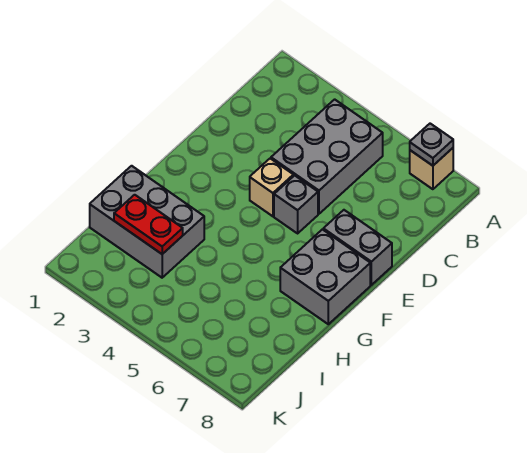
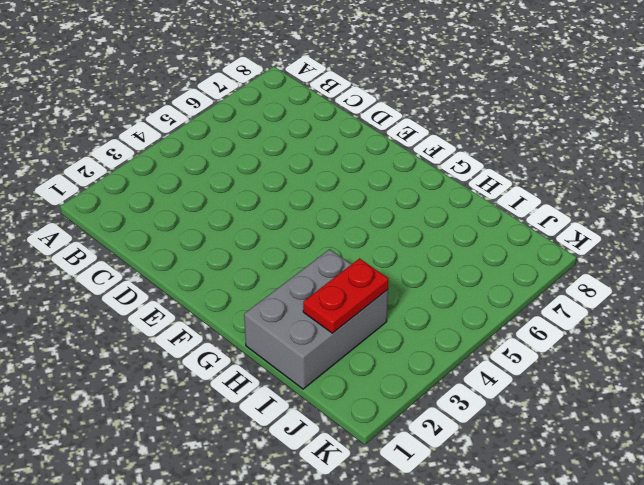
none -> tan 1x1 brick [410,148,453,189]
none -> grey 2x3 brick [271,99,383,214]

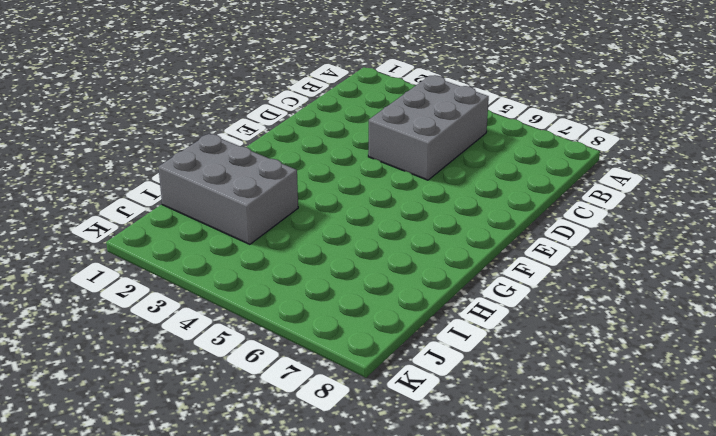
none -> tan 1x1 brick [410,148,453,189]
none -> tan 1x1 brick [250,158,293,216]

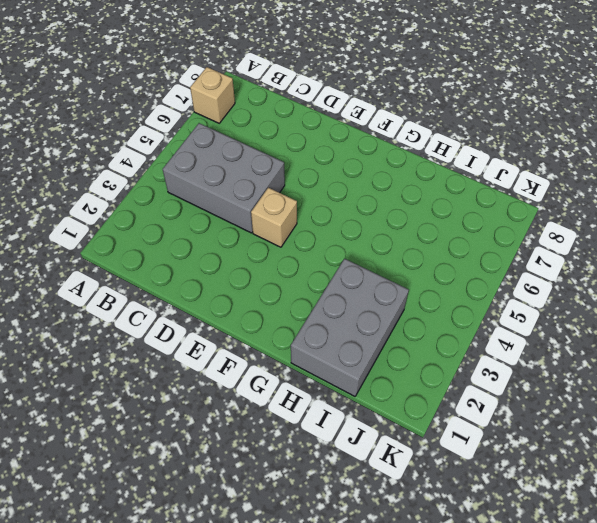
none -> grey 1x1 brick [274,175,318,233]
none -> grey 1x2 brick [323,210,392,285]

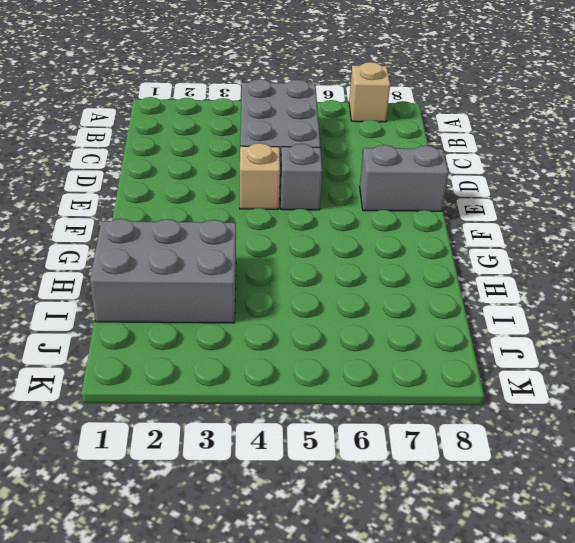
none -> grey 2x2 brick [280,229,370,324]
none -> grey 1x1 plate [410,124,453,166]

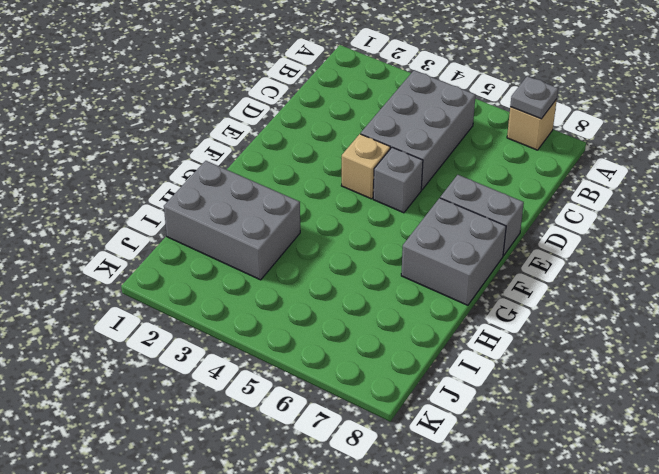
none -> red 1x2 plate [114,195,183,254]

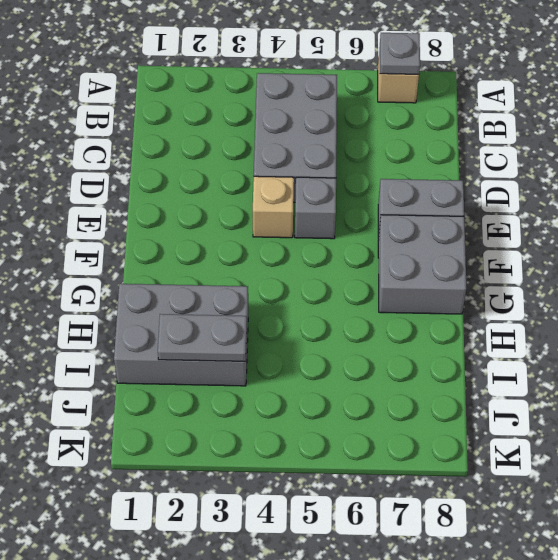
grey 1x2 plate [158,314,247,361] -> red 1x2 plate [114,195,183,254]

